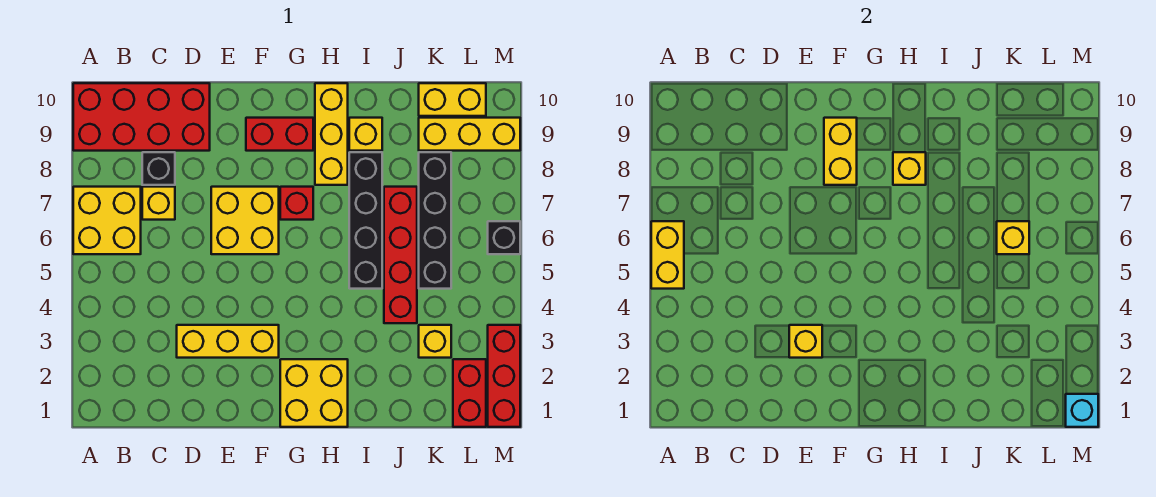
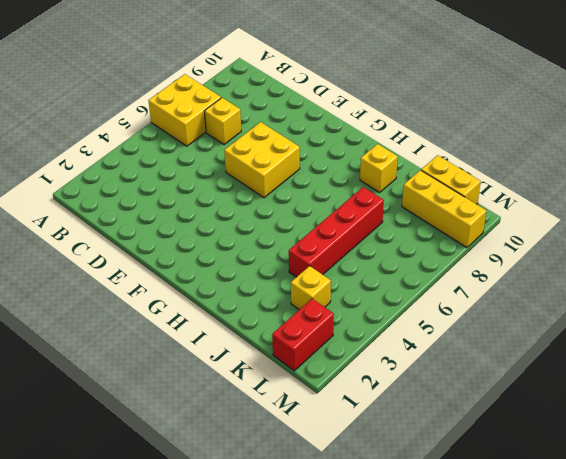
none -> red 2x4 brick [73,83,210,151]
none -> black 1x1 brick [142,152,175,185]
none -> yellow 1x3 brick [177,325,279,358]

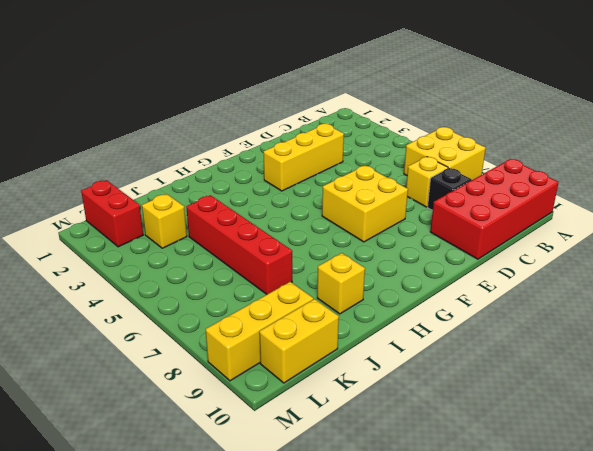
none -> red 1x2 brick [246,118,313,151]
none -> yellow 2x2 brick [280,359,348,427]
none -> red 1x1 brick [280,187,313,220]

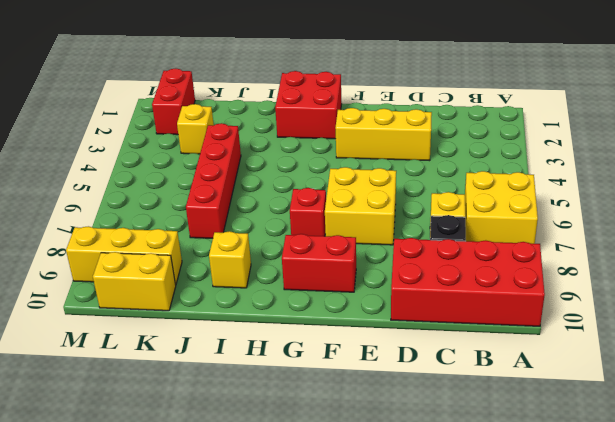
red 2x2 brick [275,71,342,139] -> yellow 2x2 brick [280,359,348,427]
none -> yellow 1x3 brick [315,83,348,185]
none -> black 1x4 brick [349,152,382,289]
none -> black 1x4 brick [419,152,451,289]

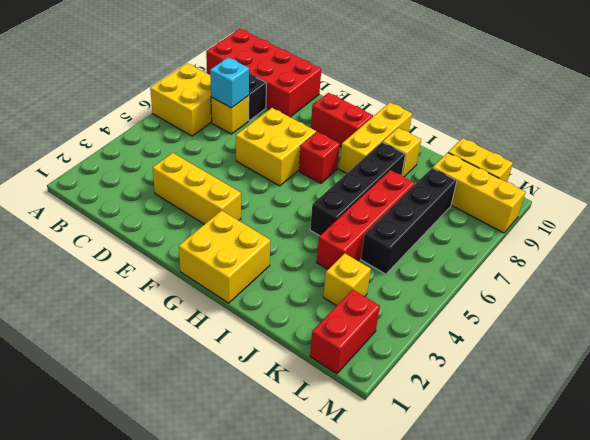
cyan 1x1 brick [210,57,249,108] -> cyan 1x1 brick moved to [1066,394,1098,427]
none -> red 1x3 brick [488,325,520,427]
none -> black 1x1 brick [488,221,520,254]
none -> yellow 1x2 brick [651,221,684,289]

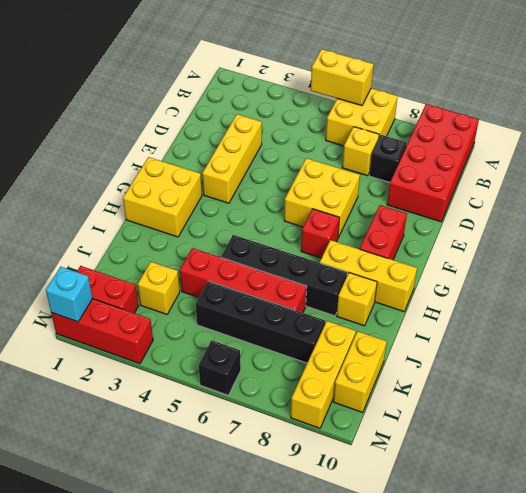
none -> yellow 1x1 brick [789,325,822,358]
none -> yellow 1x2 brick [824,118,857,185]
none -> yellow 1x1 brick [893,152,926,185]

